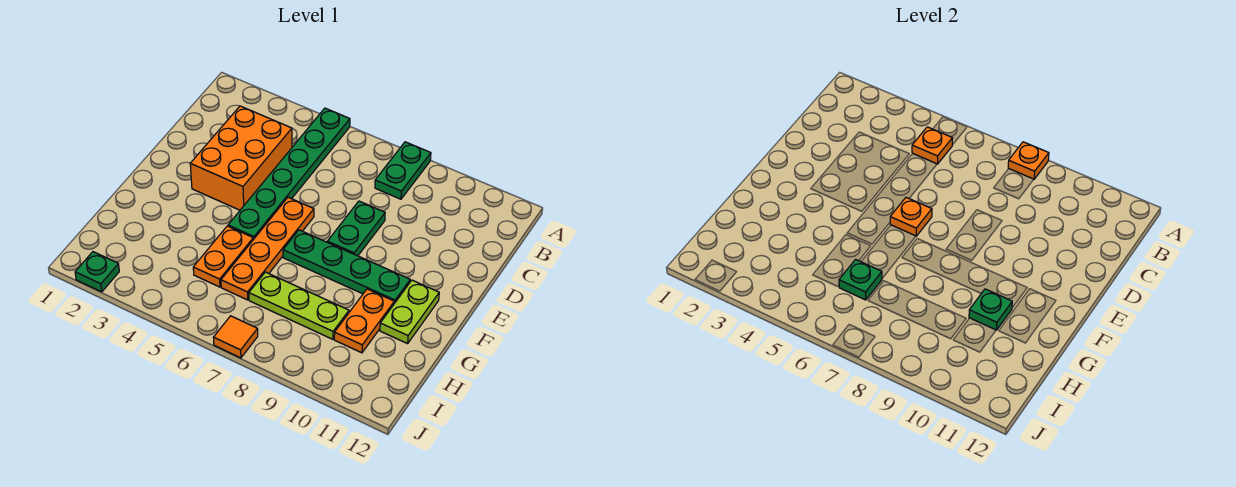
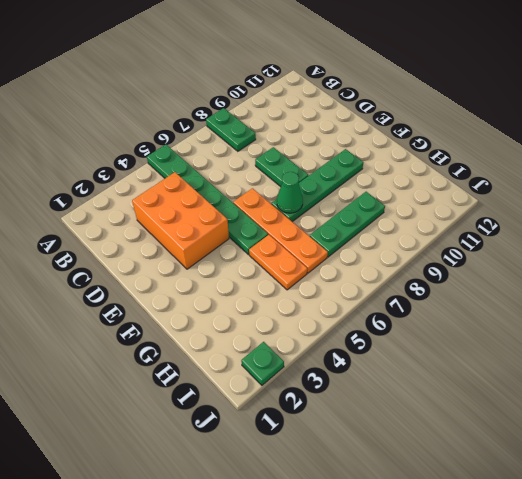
green 1x1 cone [277,172,303,213] -> none
green 1x3 plate [310,192,385,257] -> lime 1x3 plate [249,272,349,339]
none -> lime 1x2 plate [380,280,439,344]
none -> orange 1x2 plate [334,289,394,353]
none -> orange 1x1 tile [213,316,258,358]

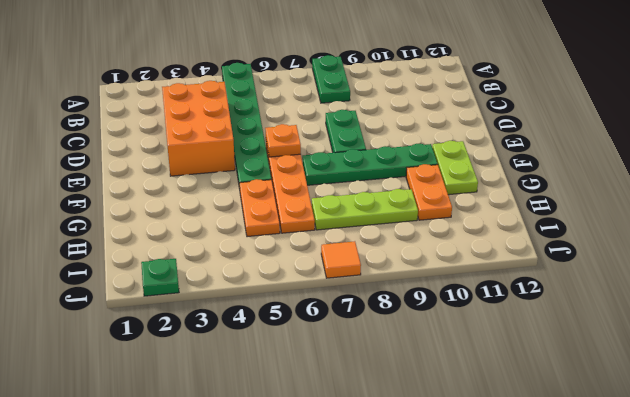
none -> orange 1x1 plate [1008,142,1049,179]
none -> orange 1x1 plate [912,127,953,164]
none -> green 1x1 plate [969,289,1012,330]

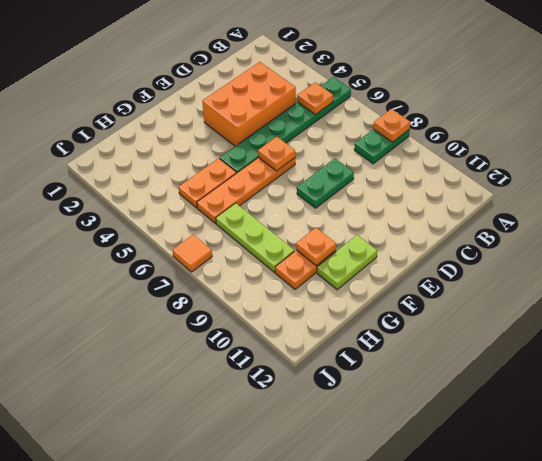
orange 1x1 plate [296,228,336,266] -> green 1x1 plate [969,289,1012,330]
none -> green 1x4 plate [283,230,410,303]
none -> green 1x1 plate [75,252,119,292]
none -> green 1x1 plate [839,259,882,300]

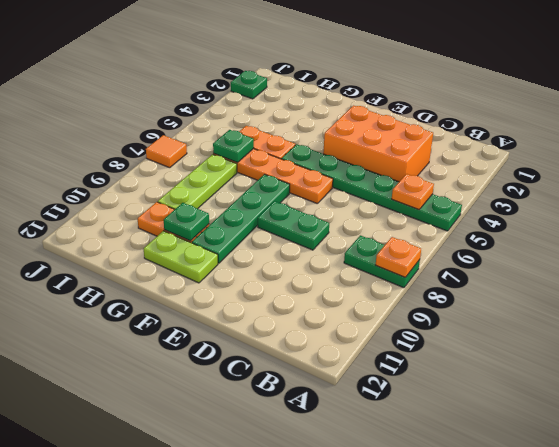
none -> orange 1x1 plate [890,197,932,236]

